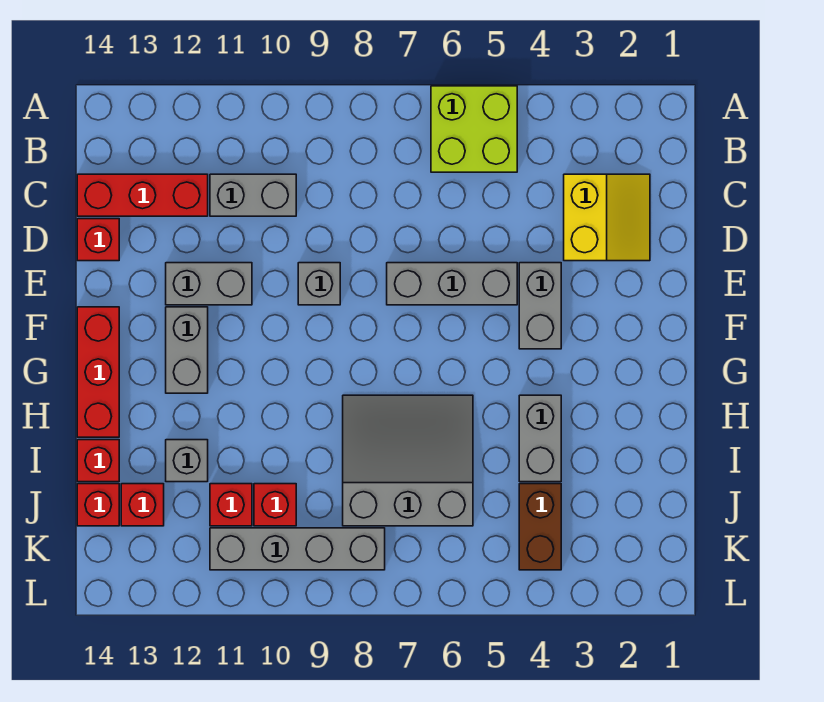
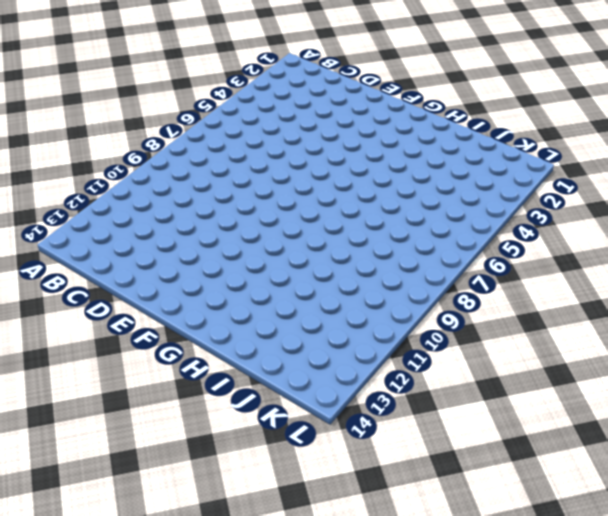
none -> lime 2x2 brick [431,86,517,172]
none -> yellow 2x2 slope [564,174,650,261]
none -> grey 1x2 brick [210,174,296,216]

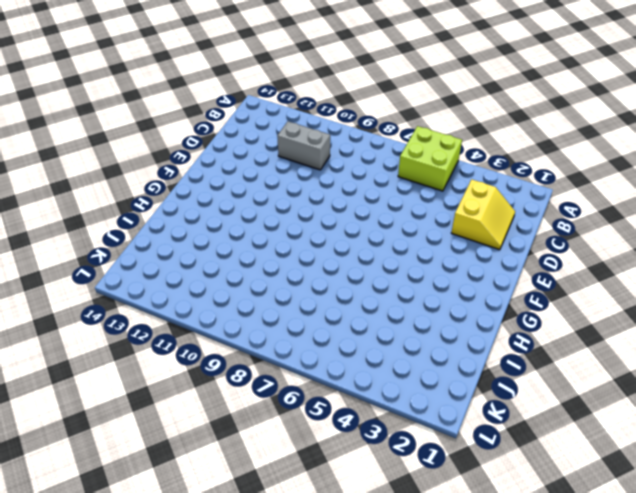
none -> red 1x3 brick [77,174,208,216]
none -> red 1x1 brick [77,219,119,261]
none -> grey 1x2 brick [519,263,561,349]

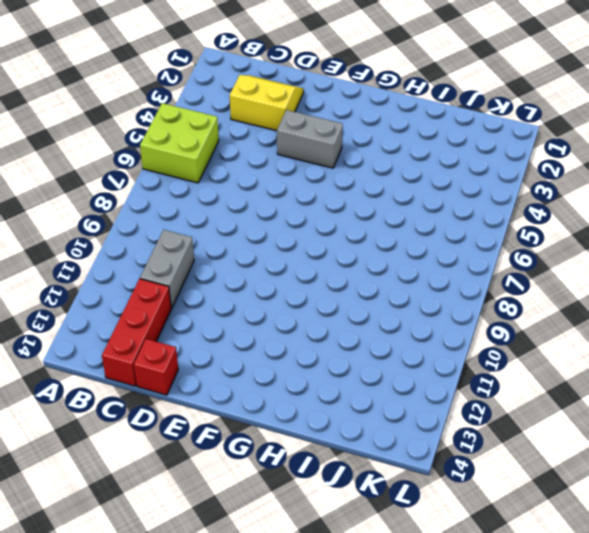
none -> grey 1x3 brick [387,263,517,305]
none -> grey 1x1 brick [298,263,340,305]
none -> grey 1x2 brick [166,263,252,305]

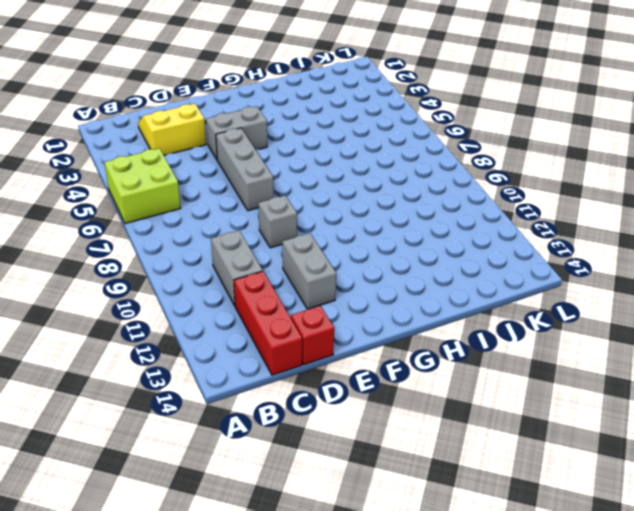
none -> grey 1x2 brick [166,307,208,393]
none -> red 1x3 brick [77,307,119,437]
none -> grey 1x2 brick [519,395,561,482]

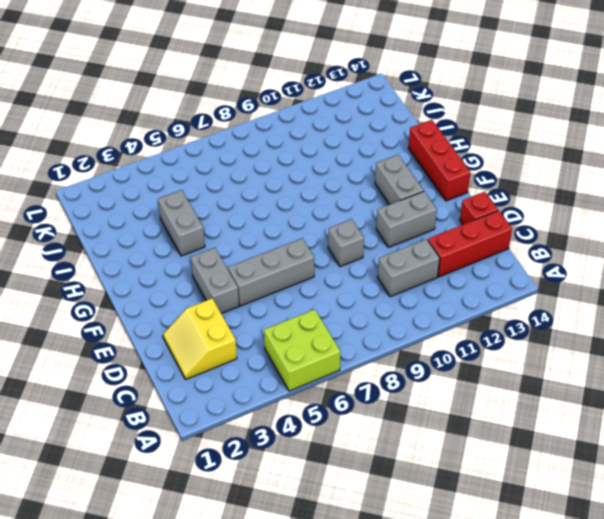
none -> grey 3x3 slope [343,395,473,526]
none -> grey 1x1 brick [166,440,208,482]
none -> red 1x1 brick [77,440,119,482]

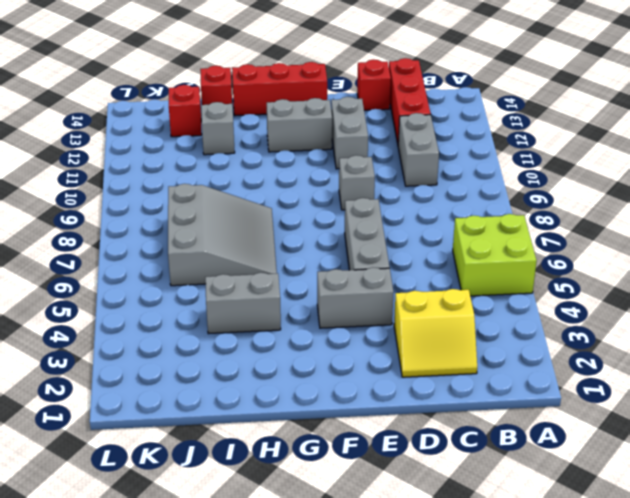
none -> brown 1x2 brick [519,484,561,570]
none -> red 1x1 brick [254,484,296,526]
none -> red 1x1 brick [210,484,252,526]

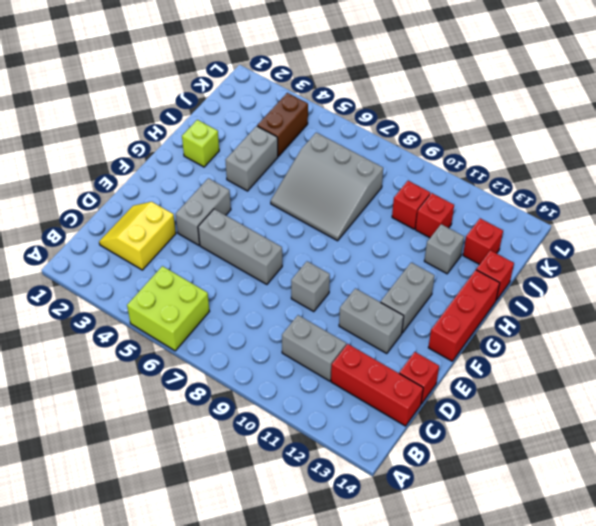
lime 1x1 brick [182,120,219,167] -> none
none -> red 1x1 brick [77,484,119,526]
none -> grey 1x4 brick [210,528,385,570]

